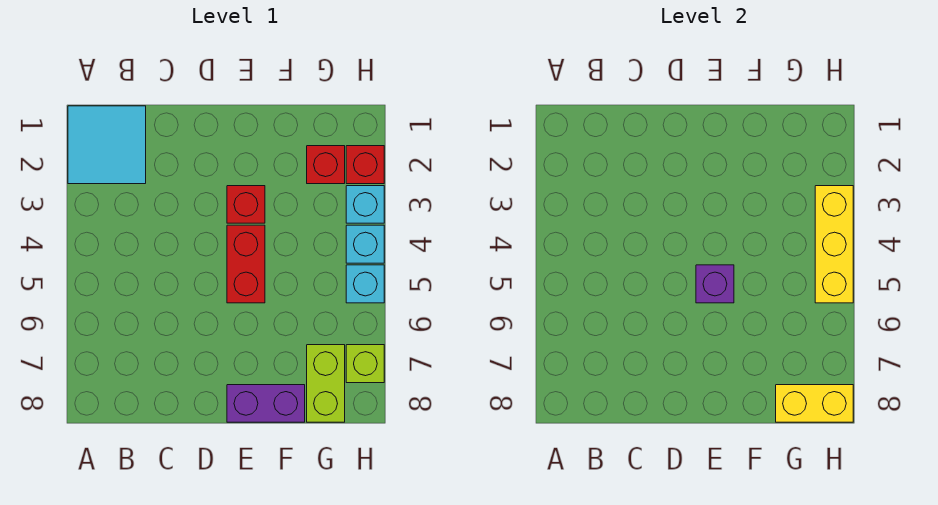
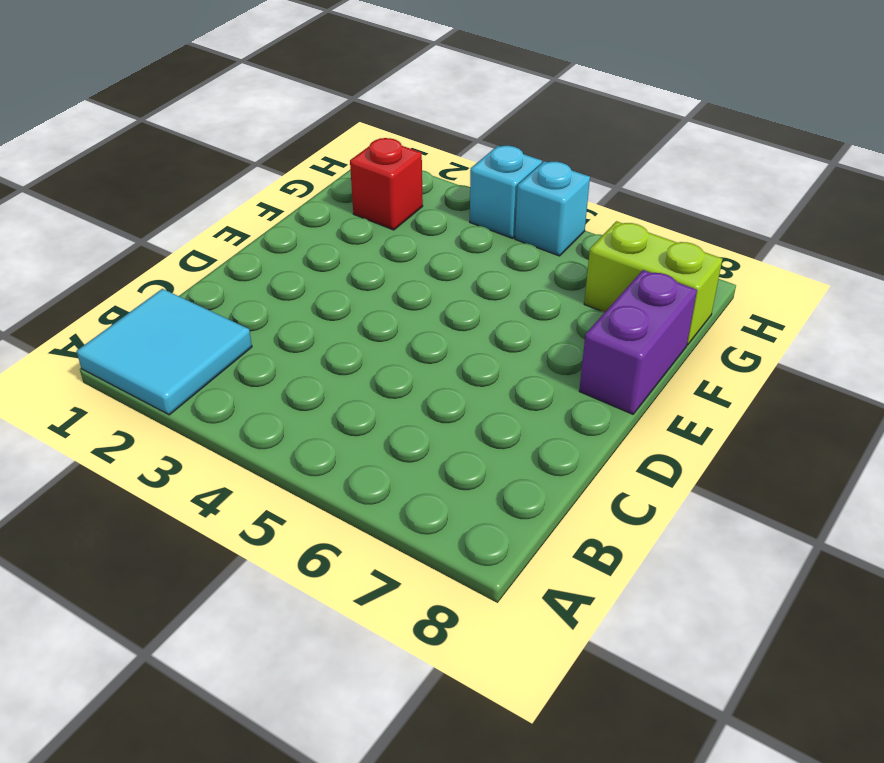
none -> red 1x1 brick [227,186,265,223]
none -> red 1x2 brick [227,225,265,303]
none -> red 1x1 brick [346,146,384,184]

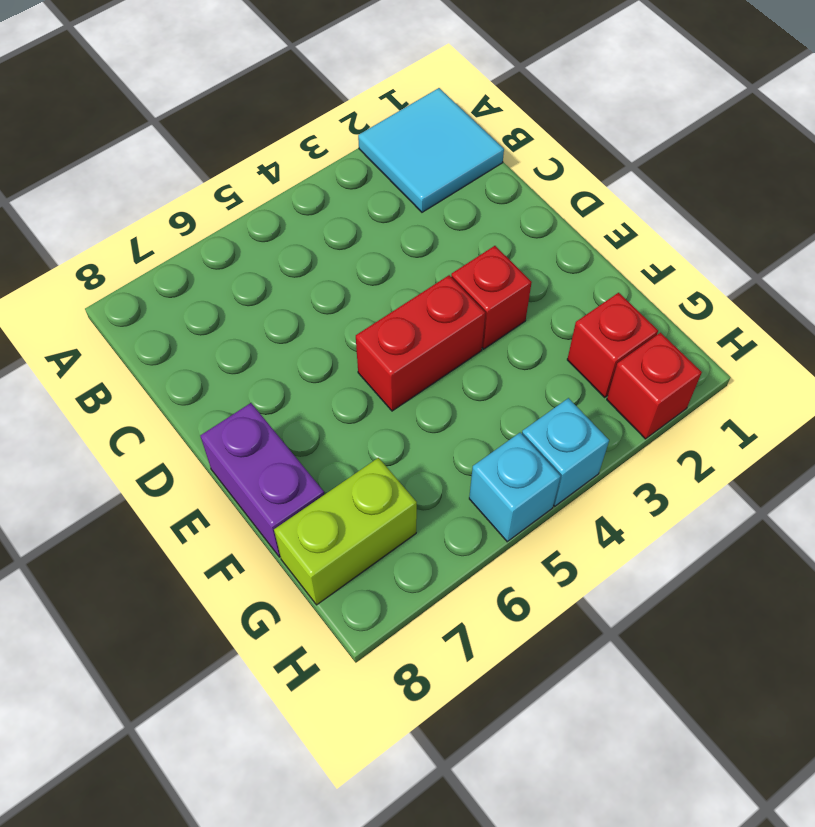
none -> cyan 1x1 brick [346,186,384,223]
none -> lime 1x1 brick [346,345,384,383]
none -> purple 1x1 brick [696,265,734,303]

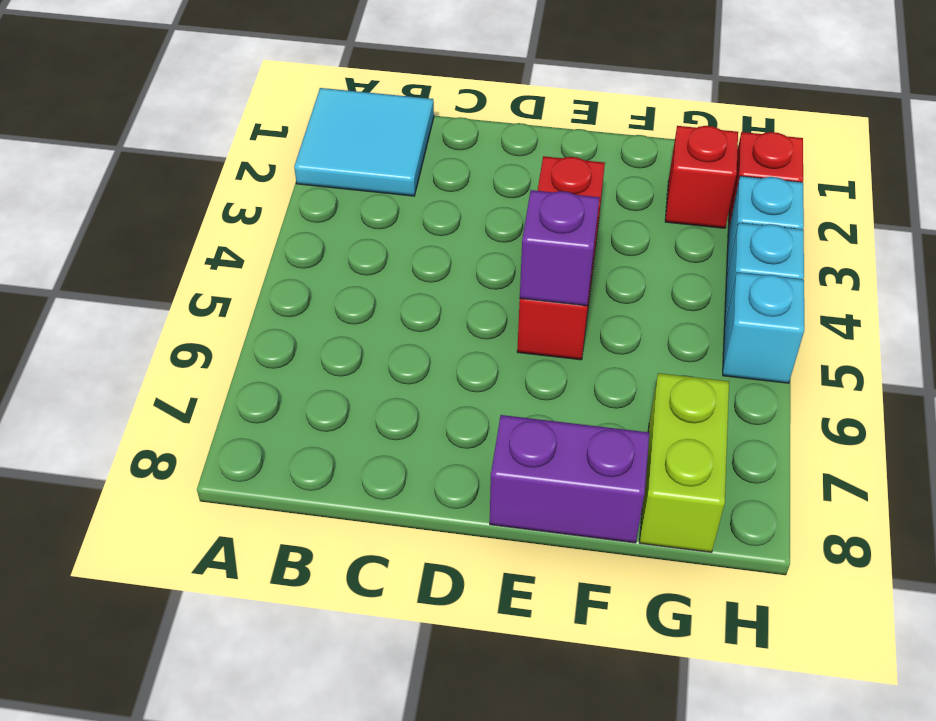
none -> lime 1x1 brick [346,345,384,383]
none -> yellow 1x2 brick [776,385,853,422]
none -> yellow 1x3 brick [815,186,853,303]

